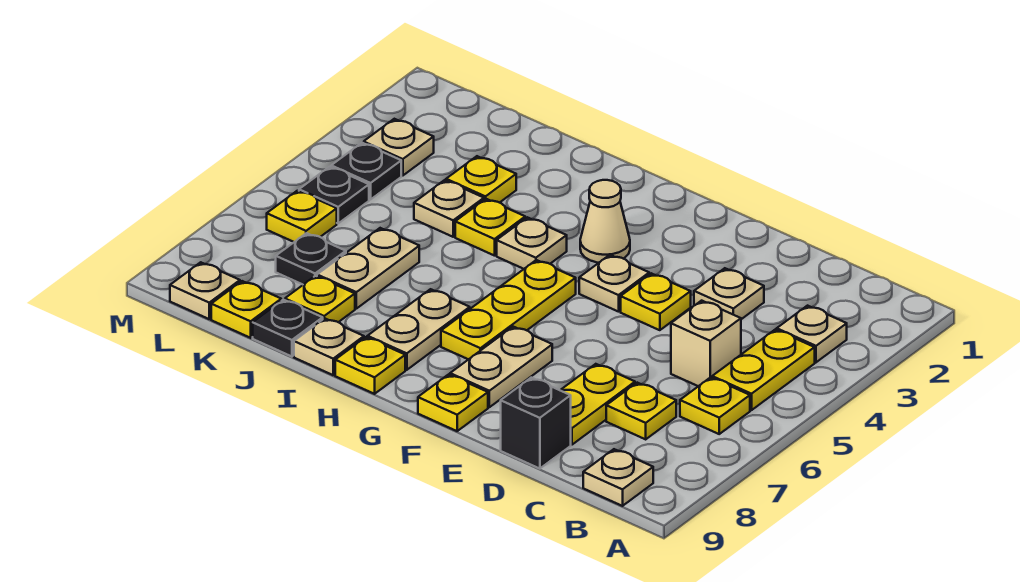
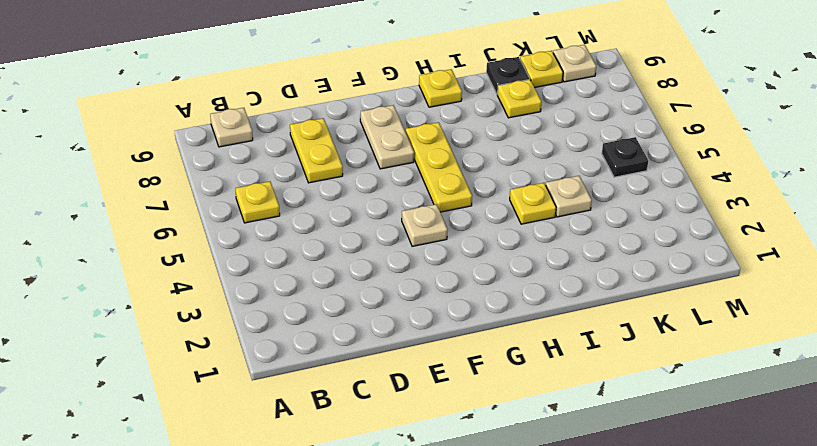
none -> tan 1x1 plate [777,306,847,362]
none -> yellow 1x2 plate [712,330,815,410]
none -> tan 1x1 brick [671,301,741,386]
none -> yellow 1x1 plate [606,383,676,439]

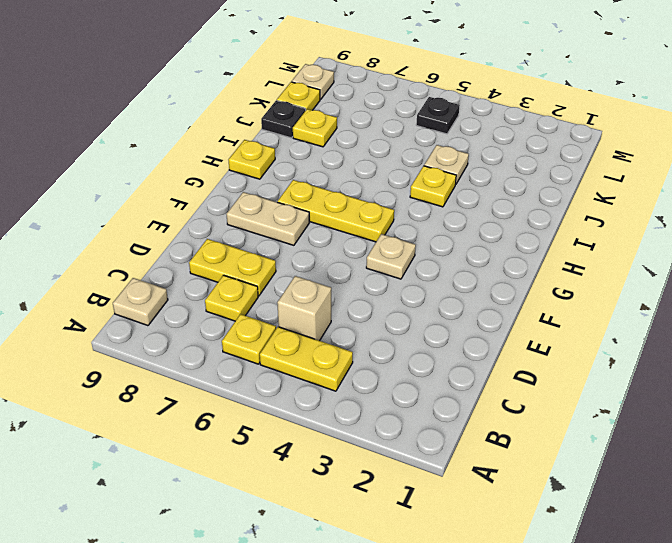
none -> tan 1x1 plate [777,306,847,362]
none -> tan 1x1 plate [694,268,764,319]
none -> black 1x1 brick [501,378,571,469]
none -> yellow 1x1 plate [621,273,691,330]

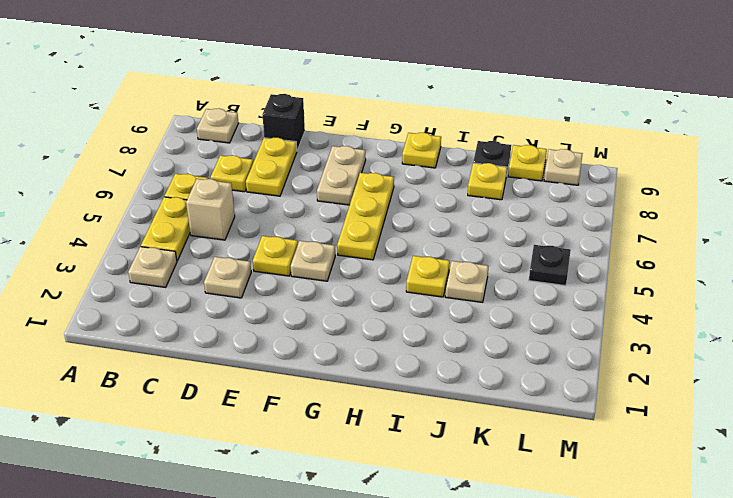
none -> yellow 1x1 plate [418,374,488,431]
none -> tan 1x1 cone [580,180,630,263]
none -> tan 1x1 plate [497,217,567,269]
none -> tan 1x2 plate [367,289,470,370]

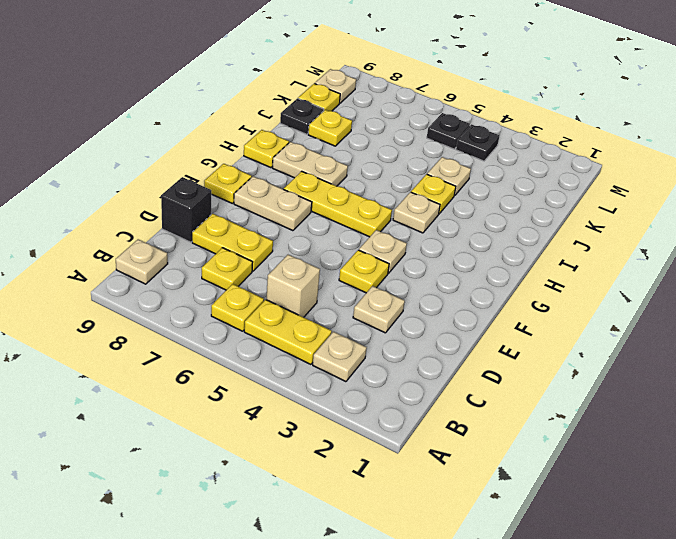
none -> tan 1x1 cone [580,180,630,263]
none -> tan 1x1 plate [294,318,364,375]
none -> yellow 1x1 plate [446,156,516,203]
none -> tan 1x2 plate [317,228,419,309]

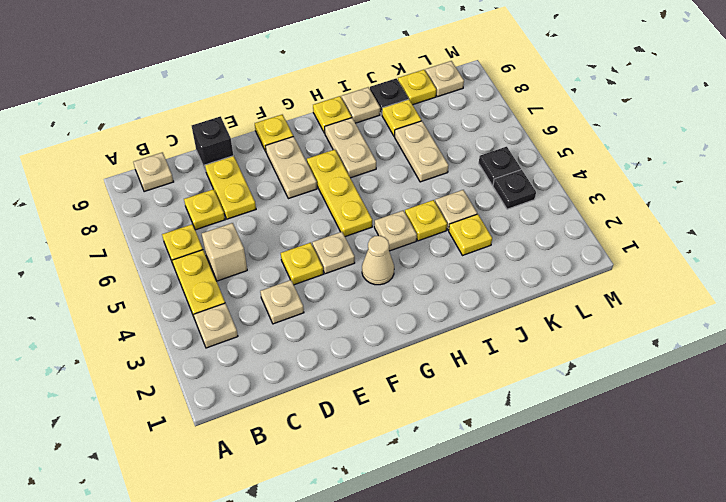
none -> black 1x1 plate [276,233,346,285]
none -> tan 1x1 plate [364,119,434,176]
none -> yellow 1x1 plate [267,191,337,242]

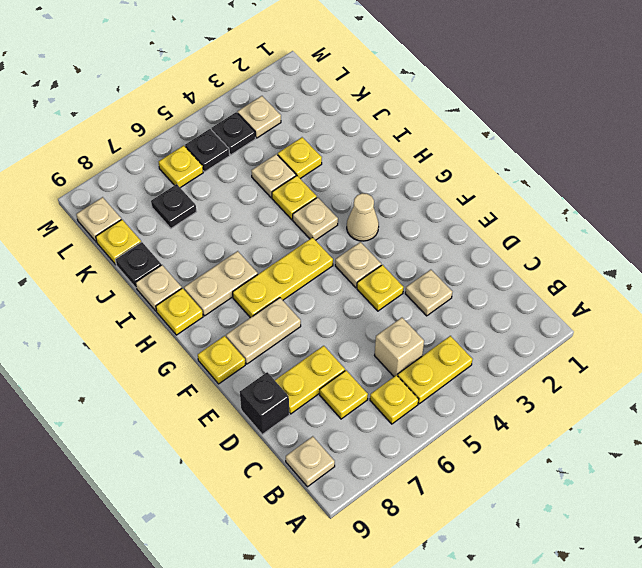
none -> tan 1x1 plate [777,306,847,362]
none -> tan 1x2 plate [317,228,419,309]
none -> yellow 1x1 plate [285,276,355,322]

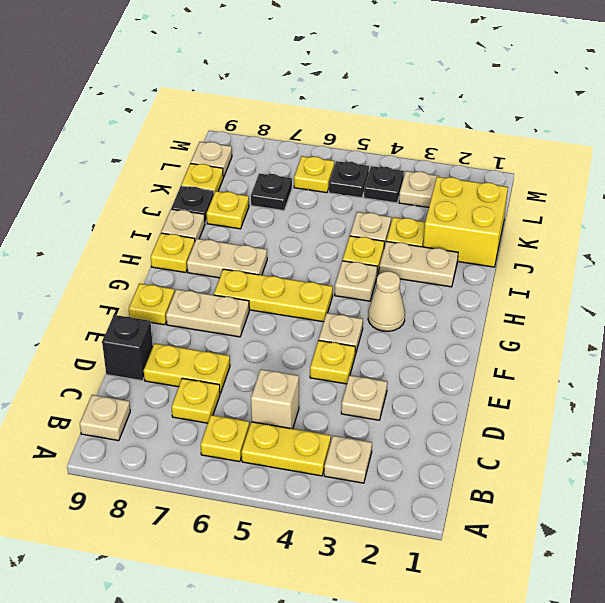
tan 1x2 plate [379,241,458,287] -> tan 1x2 plate moved to [317,228,419,309]
yellow 2x2 brick [423,177,508,267] -> none

